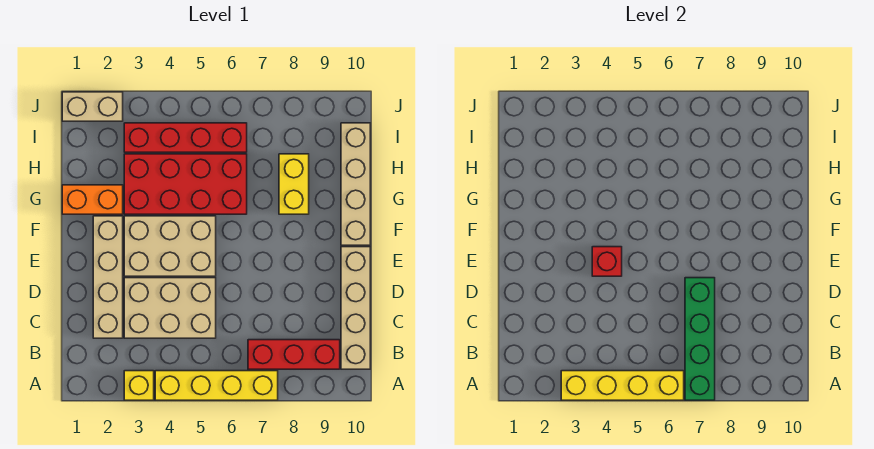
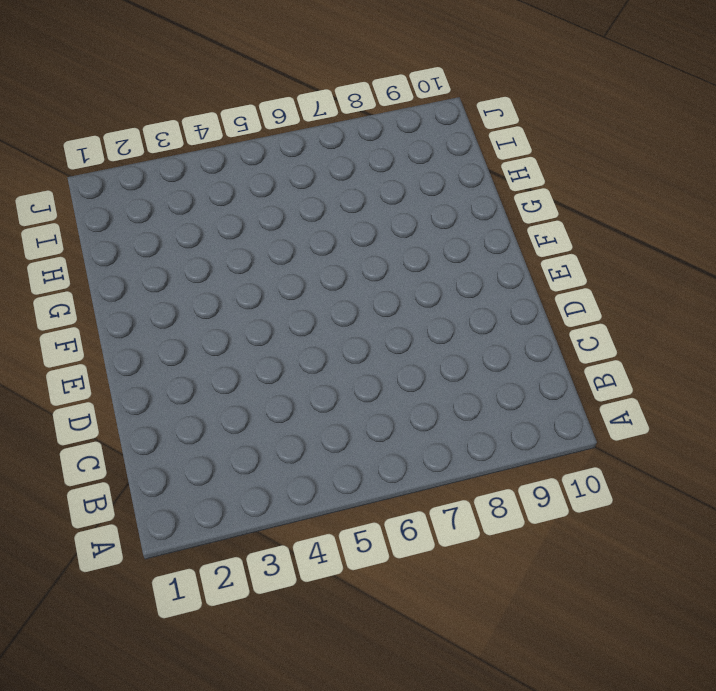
none -> yellow 1x1 brick [124,371,154,400]
none -> yellow 1x4 brick [155,371,278,400]
none -> red 1x3 brick [248,340,340,369]

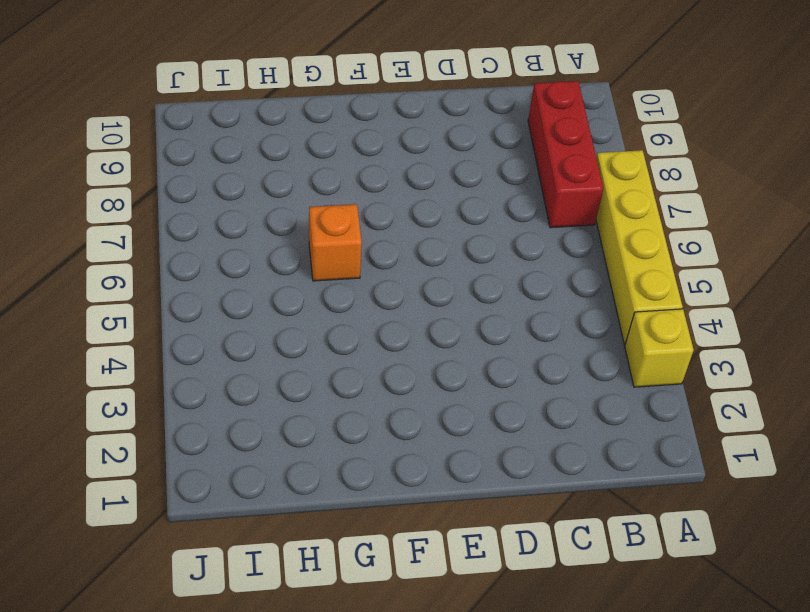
orange 1x1 brick [309,204,362,281] -> red 2x4 brick [124,154,247,214]
none -> tan 1x4 brick [341,247,370,369]
none -> tan 1x4 brick [93,216,123,338]
none -> tan 2x3 brick [124,278,216,338]

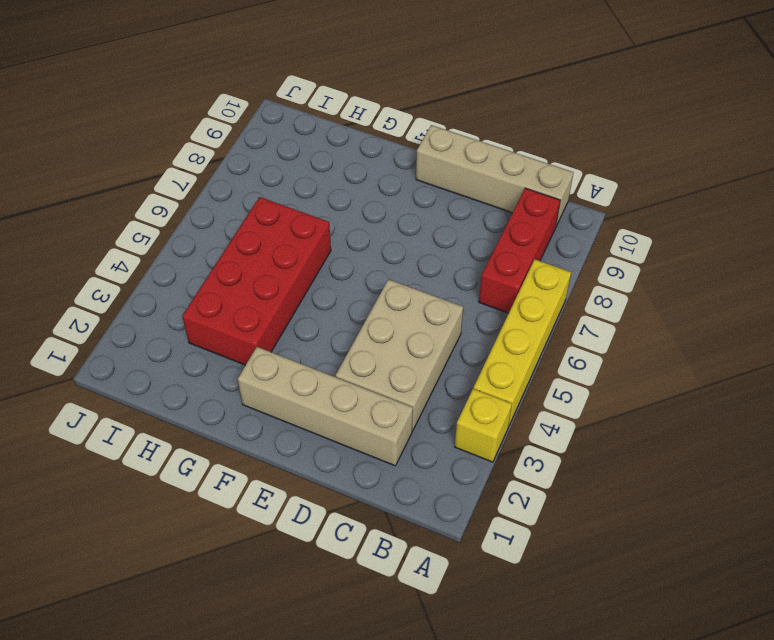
none -> tan 2x3 brick [124,216,216,276]
none -> tan 1x4 brick [341,123,370,245]
none -> orange 1x2 brick [62,185,123,214]

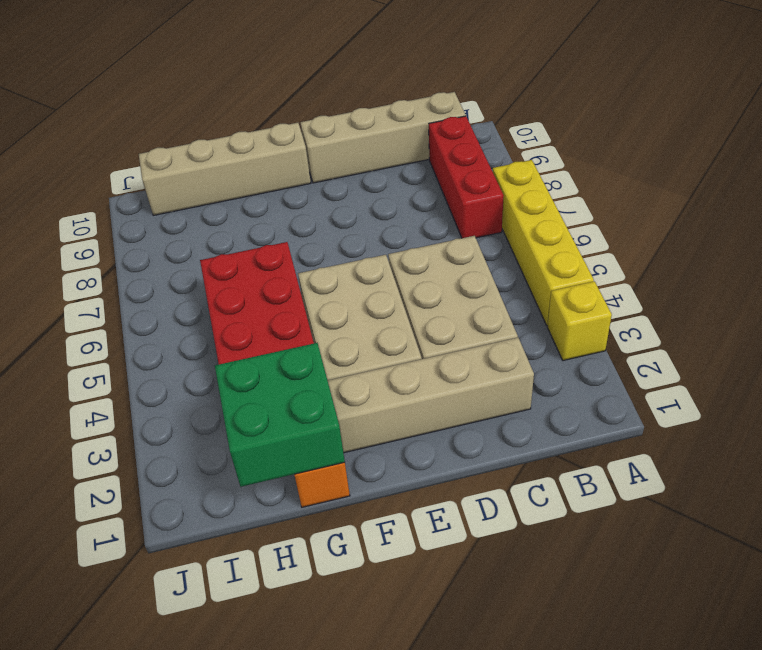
green 2x2 brick [215,343,345,487] -> none
none -> yellow 1x2 brick [279,154,309,214]
none -> red 1x4 brick [124,123,247,152]
none -> tan 1x2 brick [62,92,123,121]

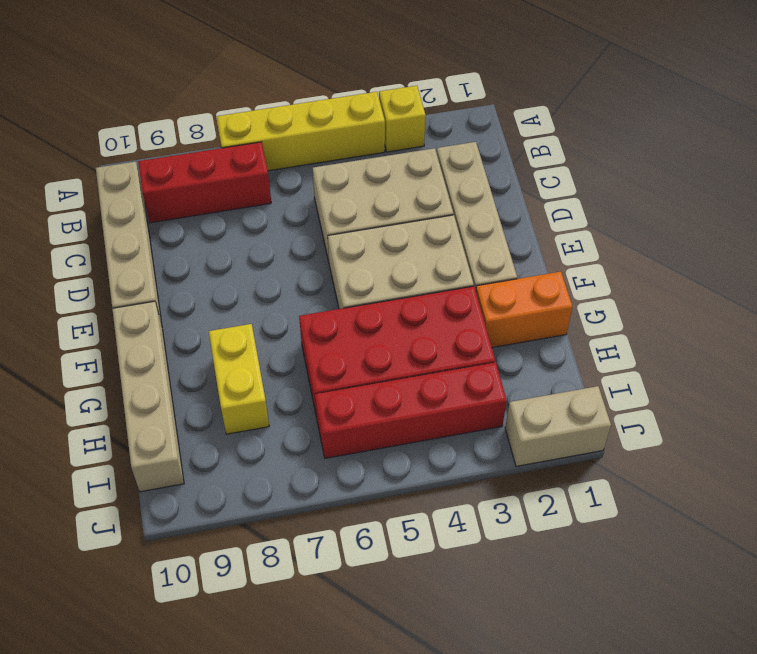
none -> yellow 1x4 brick [561,371,684,400]
none -> green 1x4 brick [685,278,715,400]
none -> red 1x1 brick [592,247,622,276]

